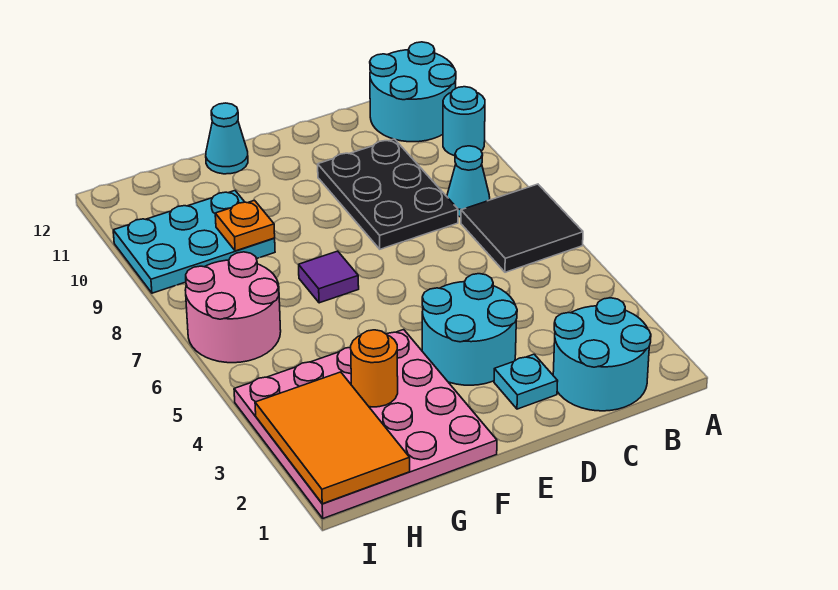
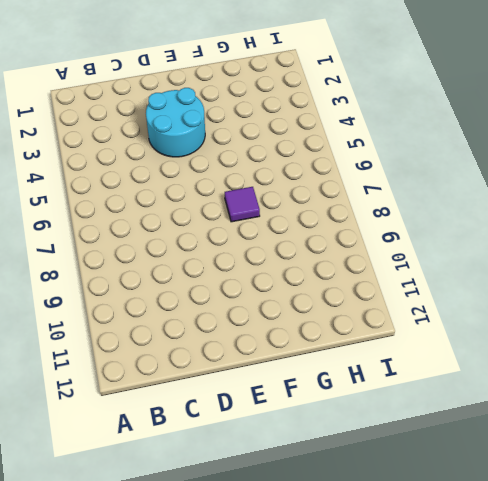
none -> black 2x2 tile [461,184,583,272]
none -> cyan 1x1 round brick [443,87,485,156]
none -> cyan 2x2 round brick [370,42,456,142]

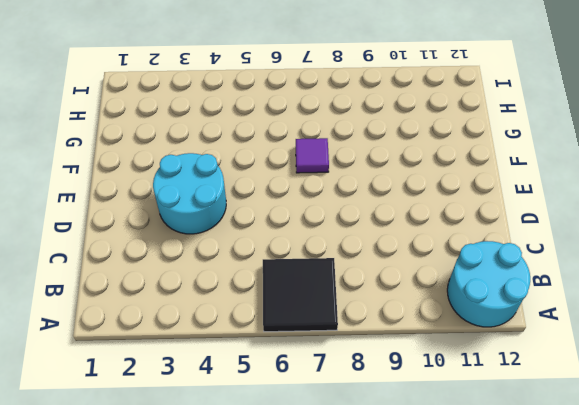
none -> cyan 1x1 round brick [443,87,485,156]
none -> cyan 2x2 round brick [553,298,651,411]
none -> cyan 1x1 cone [447,146,490,217]

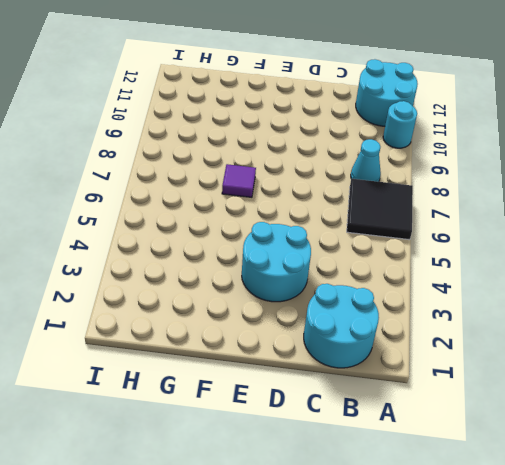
none -> black 2x3 plate [318,139,458,249]
none -> cyan 1x1 plate [494,354,558,409]
none -> pink 4x4 plate [234,330,497,518]

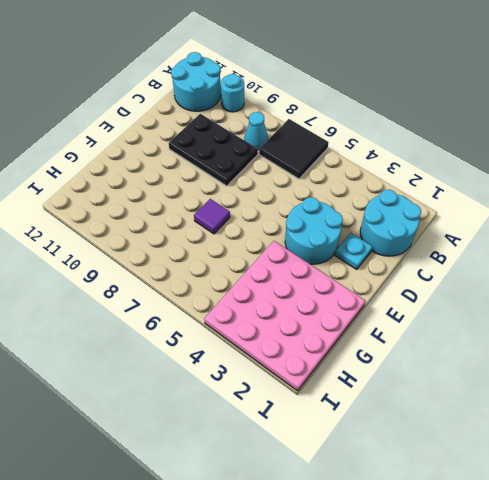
none -> cyan 1x1 cone [206,103,248,174]
none -> cyan 2x3 plate [113,191,275,293]
none -> pink 2x2 round brick [185,252,281,363]

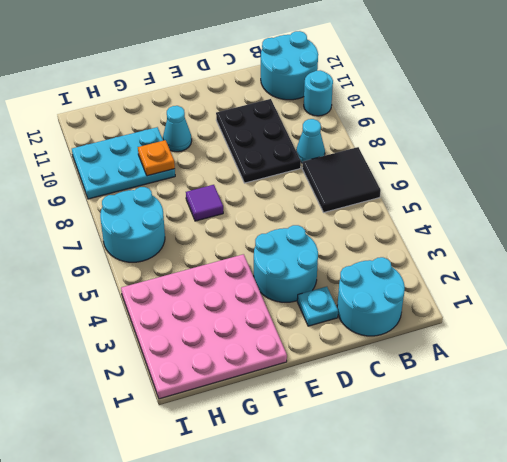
cyan 1x1 cone [163,106,192,152] -> cyan 1x1 cone moved to [206,103,248,174]
cyan 2x2 round brick [100,187,165,262] -> pink 2x2 round brick [185,252,281,363]
none -> orange 1x1 round brick [351,330,398,407]
none -> orange 2x3 tile [255,372,410,504]

